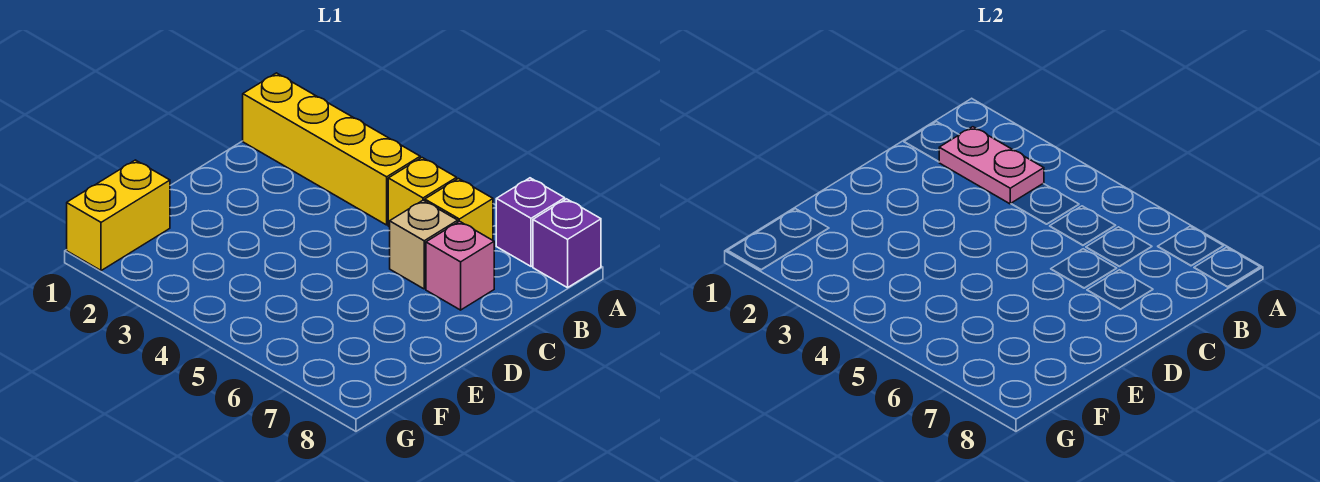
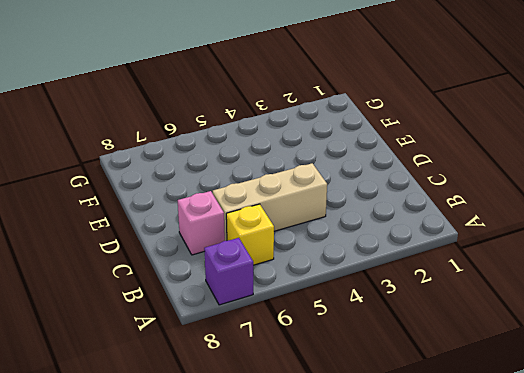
tan 1x3 brick [213,163,327,241] -> tan 1x1 brick [390,200,458,289]
none -> purple 1x1 brick [533,199,601,288]
none -> yellow 1x4 brick [243,73,420,225]

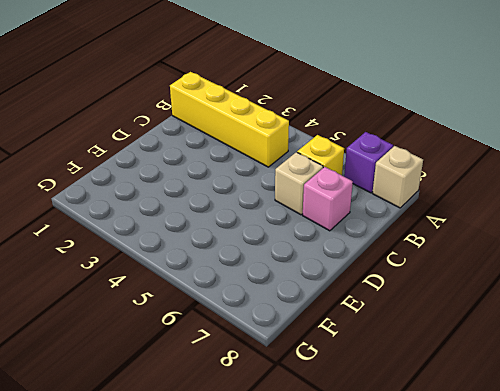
tan 1x1 brick [372,146,423,208] -> purple 1x1 brick [533,199,601,288]
none -> yellow 1x1 brick [388,158,457,227]
none -> yellow 1x2 brick [67,160,170,271]

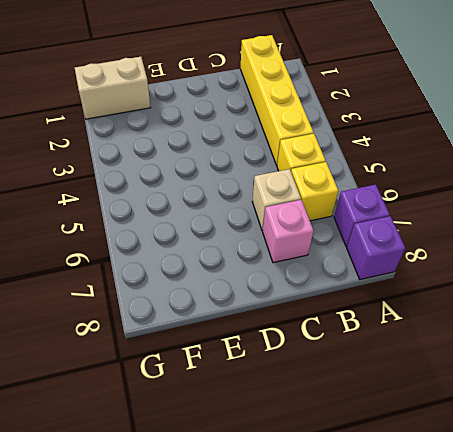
tan 1x2 brick [75,57,151,119] -> yellow 1x2 brick [67,160,170,271]
none -> pink 1x2 plate [939,127,1044,204]

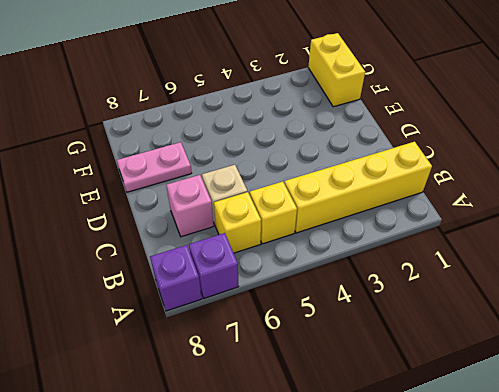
pink 1x2 plate [117,142,192,192] -> pink 1x2 plate moved to [939,127,1044,204]

